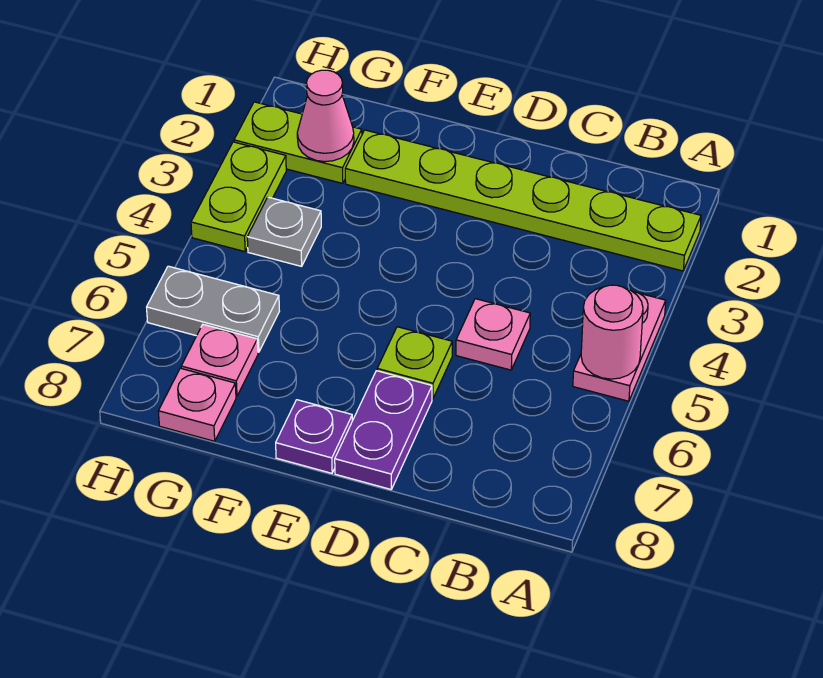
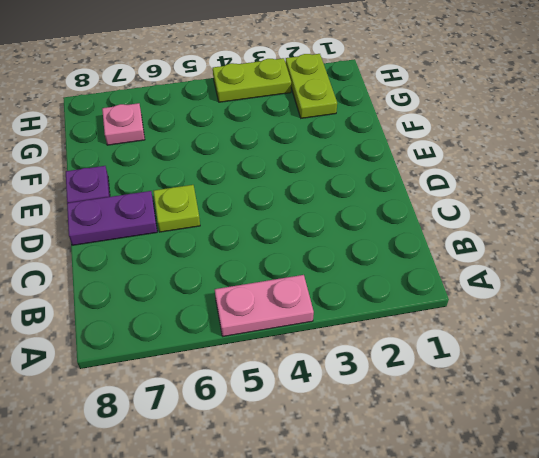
none -> lime 1x6 plate [345,130,701,271]
none -> pink 1x1 plate [456,299,530,370]
none -> grey 1x1 plate [247,197,321,266]

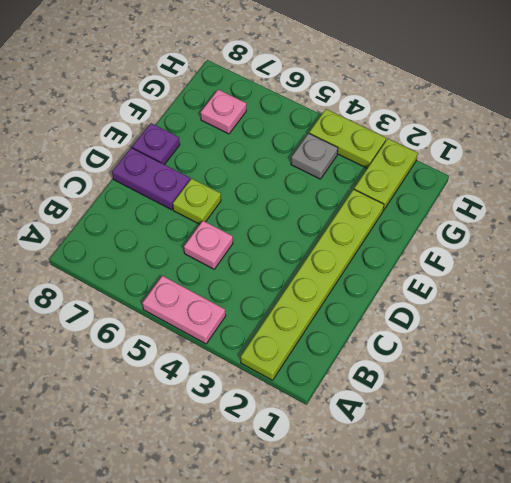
none -> grey 1x2 plate [147,266,279,352]
none -> pink 1x1 plate [158,368,236,441]
none -> pink 1x1 round brick [581,285,643,379]

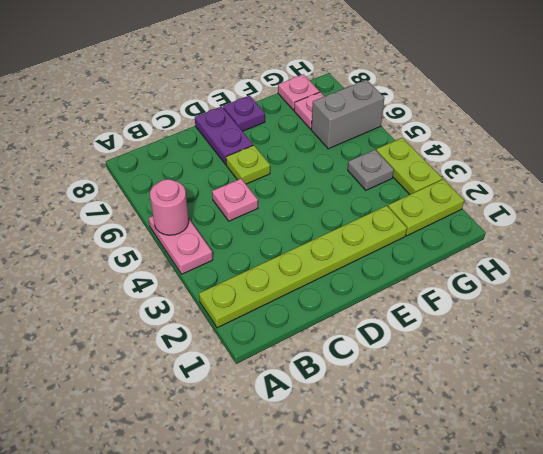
grey 1x2 brick [311,80,384,149] -> grey 1x2 plate [147,266,279,352]
none -> pink 1x1 cone [297,70,354,162]

